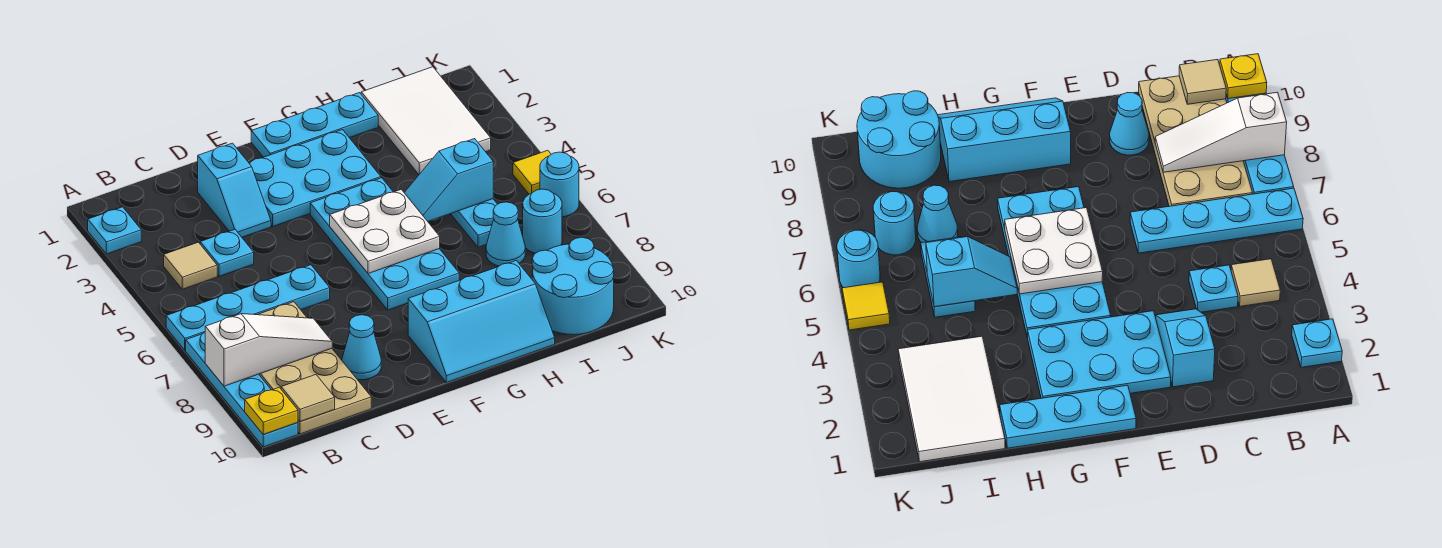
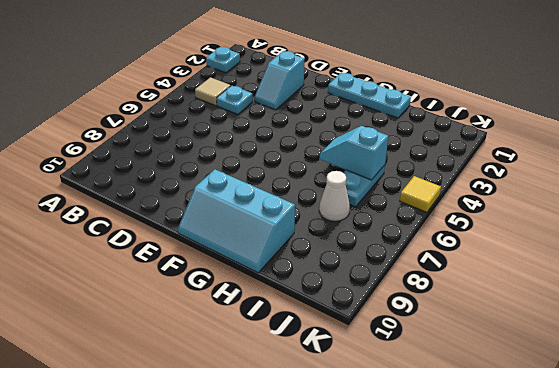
white 1x1 cone [319,171,350,221] -> cyan 1x1 cone [486,202,525,266]
none -> cyan 1x4 plate [166,265,330,350]
none -> cyan 1x4 plate [186,332,298,447]
none -> tan 2x4 plate [258,302,371,434]

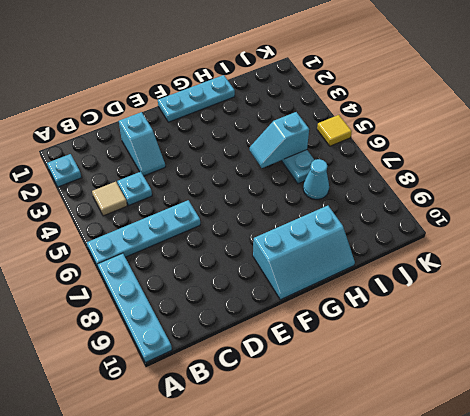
none -> tan 2x4 plate [258,302,371,434]
none -> cyan 1x1 cone [342,315,381,380]
none -> cyan 2x3 plate [249,130,381,226]

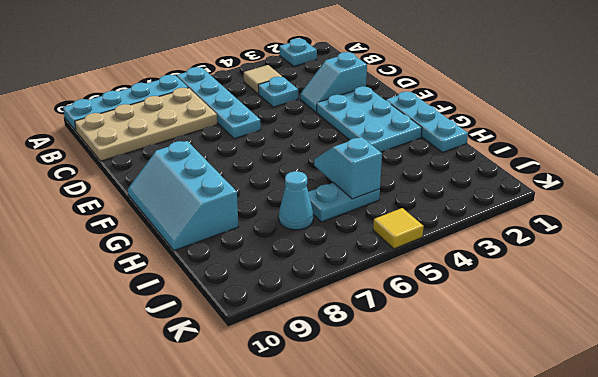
none -> cyan 1x1 cone [342,315,381,380]
none -> cyan 2x4 plate [310,178,459,310]
none -> white 2x3 tile [361,67,491,174]

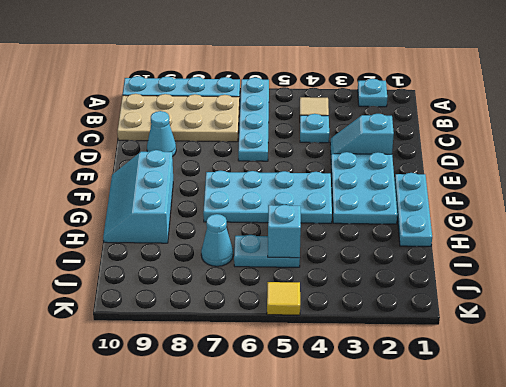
none -> white 2x3 tile [361,67,491,174]
none -> cyan 2x2 round brick [532,237,614,335]
none -> cyan 1x1 round brick [523,189,562,253]

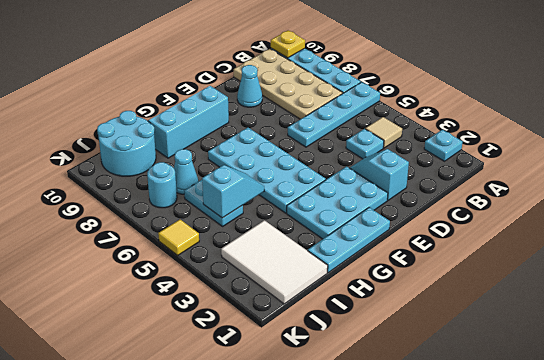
none -> cyan 1x1 round brick [540,152,579,217]
none -> white 1x3 slope [205,314,332,386]
none -> tan 1x1 tile [281,375,335,421]

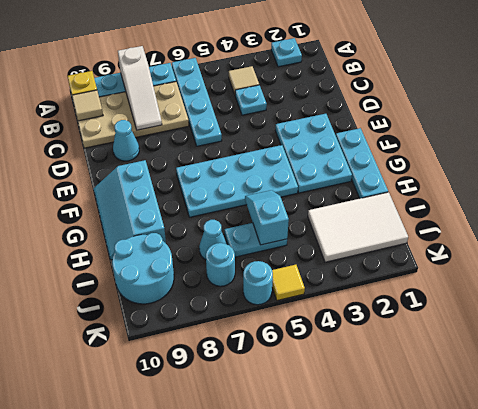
none -> cyan 1x2 slope [198,143,271,237]
none -> white 2x2 plate [330,190,440,274]

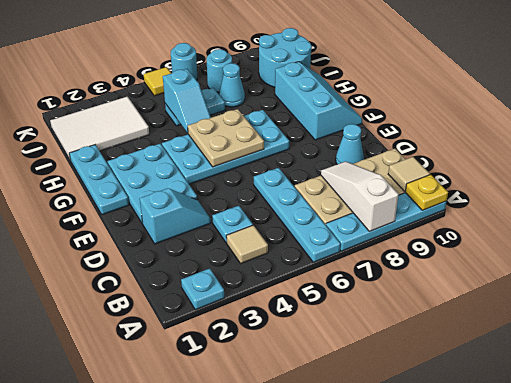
tan 2x2 plate [187,109,264,167] -> white 2x2 plate [330,190,440,274]

